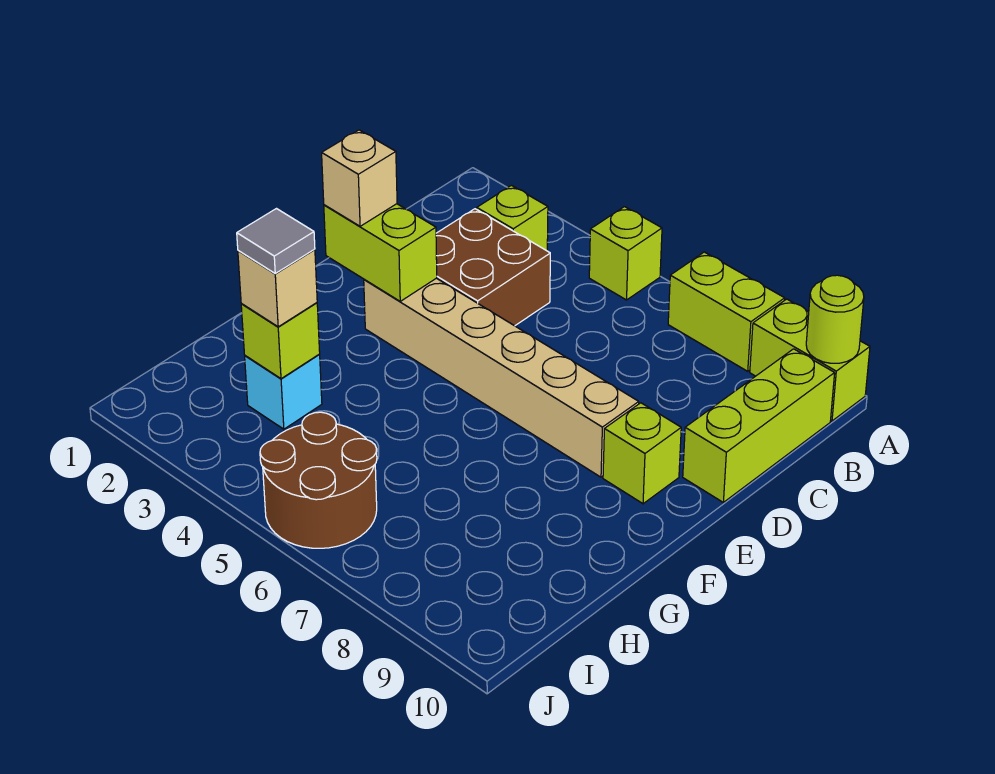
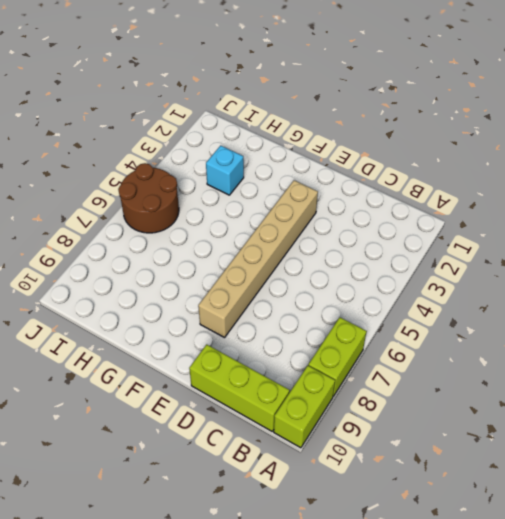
none -> lime 1x1 brick [589,207,662,300]
none -> lime 1x1 brick [477,186,548,251]
none -> brown 2x2 brick [436,209,550,326]

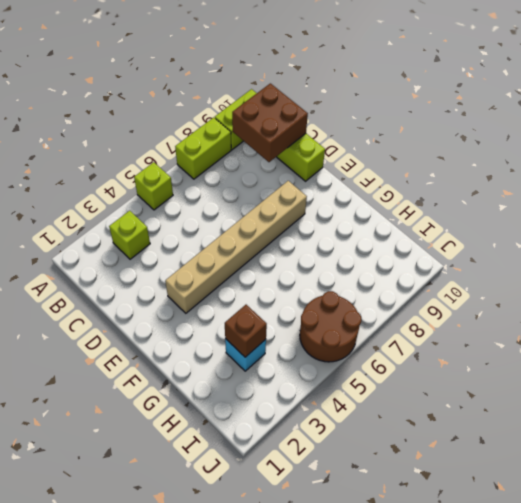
brown 2x2 brick [232,83,308,162] -> brown 2x2 brick moved to [436,209,550,326]
brown 1x1 brick [225,305,267,357] -> lime 1x1 brick [241,303,320,379]
none -> lime 1x1 brick [603,403,681,504]
none -> lime 1x1 round brick [806,275,864,363]
none -> lime 1x2 brick [324,204,437,301]

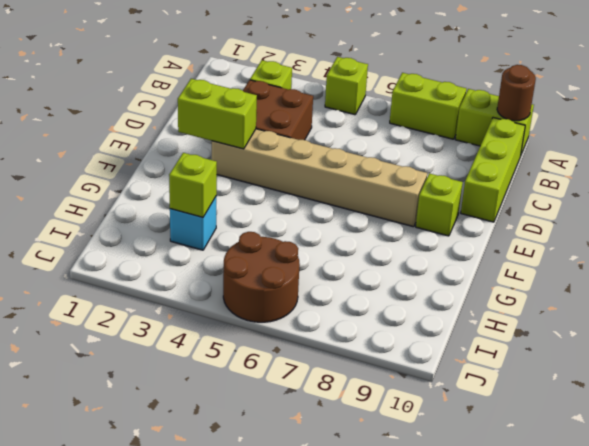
brown 1x1 round brick [497,65,536,121] -> lime 1x1 round brick [806,275,864,363]
none -> tan 1x1 brick [322,130,397,226]
none -> tan 1x1 brick [238,249,317,327]
none -> grey 1x1 tile [237,209,315,273]

